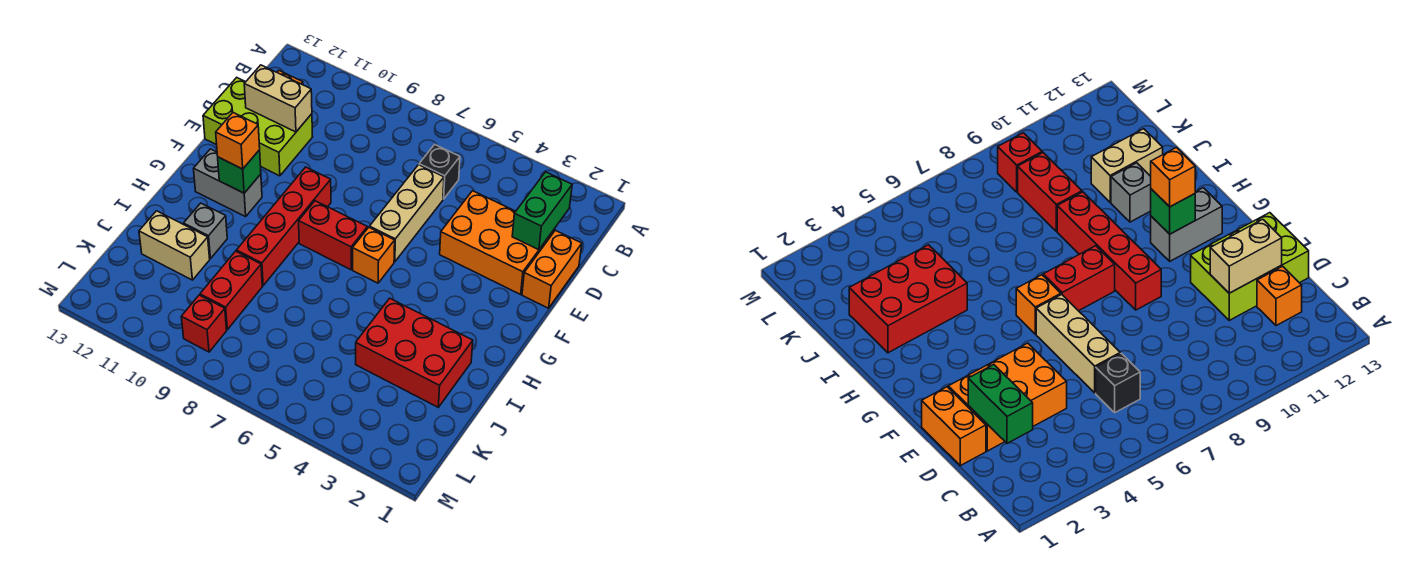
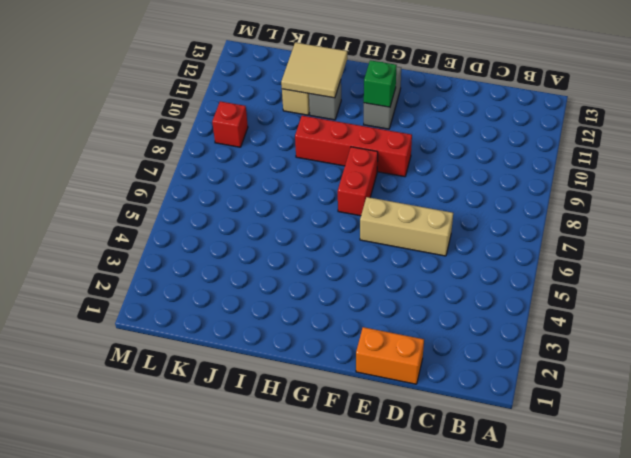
tan 2x2 tile [281,43,347,98] -> none
none -> black 1x1 brick [419,145,460,199]
none -> orange 1x1 brick [1257,266,1302,326]
none -> orange 2x3 brick [440,191,554,294]

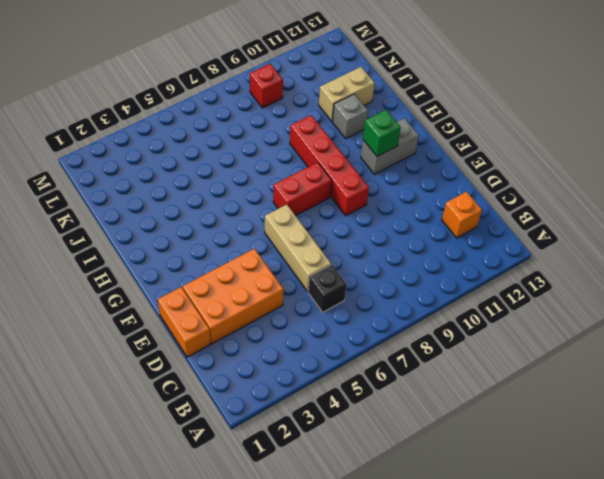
none -> lime 2x3 brick [203,78,312,176]
none -> orange 1x1 brick [352,227,395,283]
none -> red 2x3 brick [356,298,473,407]

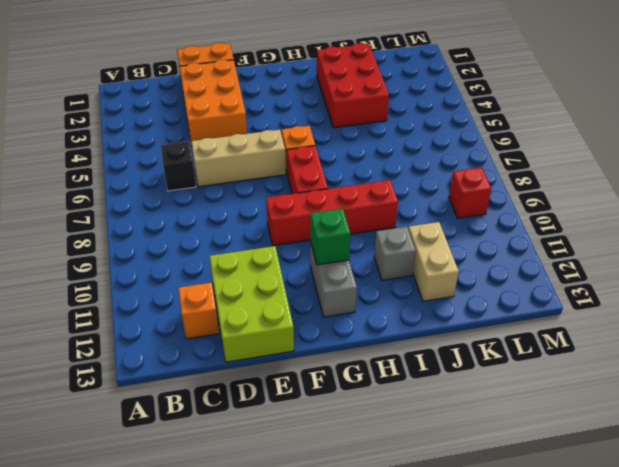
none -> red 1x2 brick [200,251,262,329]
none -> green 1x2 brick [512,172,572,250]
none -> tan 1x2 brick [244,65,312,132]

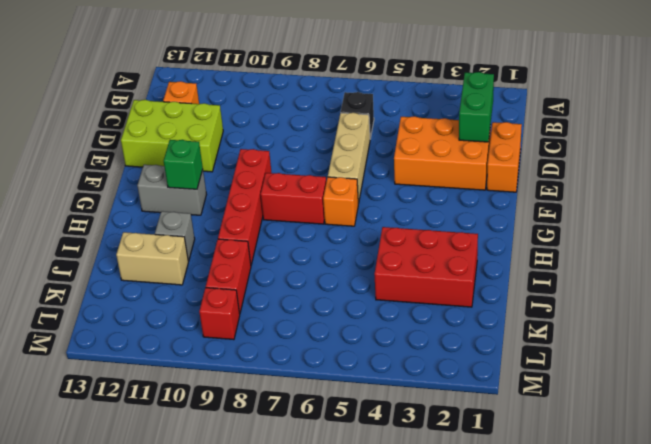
none -> tan 1x2 brick [244,65,312,132]
none -> orange 1x1 brick [216,113,260,169]

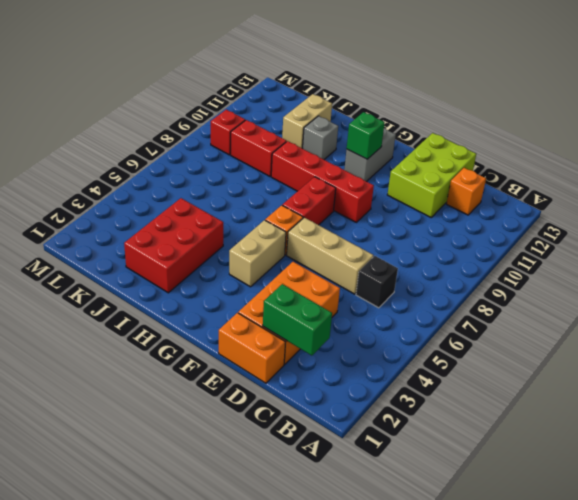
tan 1x2 brick [229,220,286,287] -> tan 1x2 brick moved to [244,65,312,132]
none -> orange 1x1 brick [216,113,260,169]

